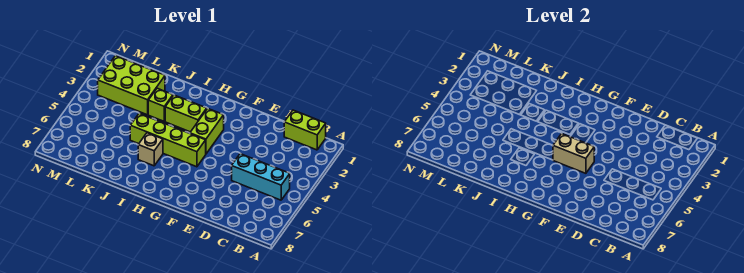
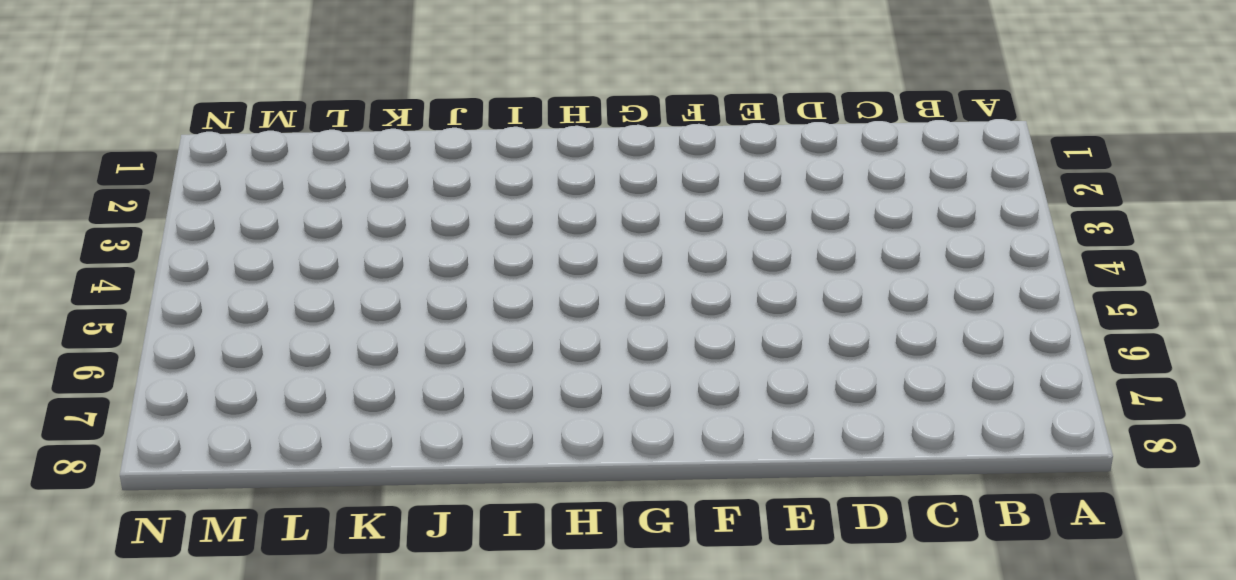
none -> lime 1x2 brick [284,110,326,150]
none -> cyan 1x3 brick [232,154,290,200]

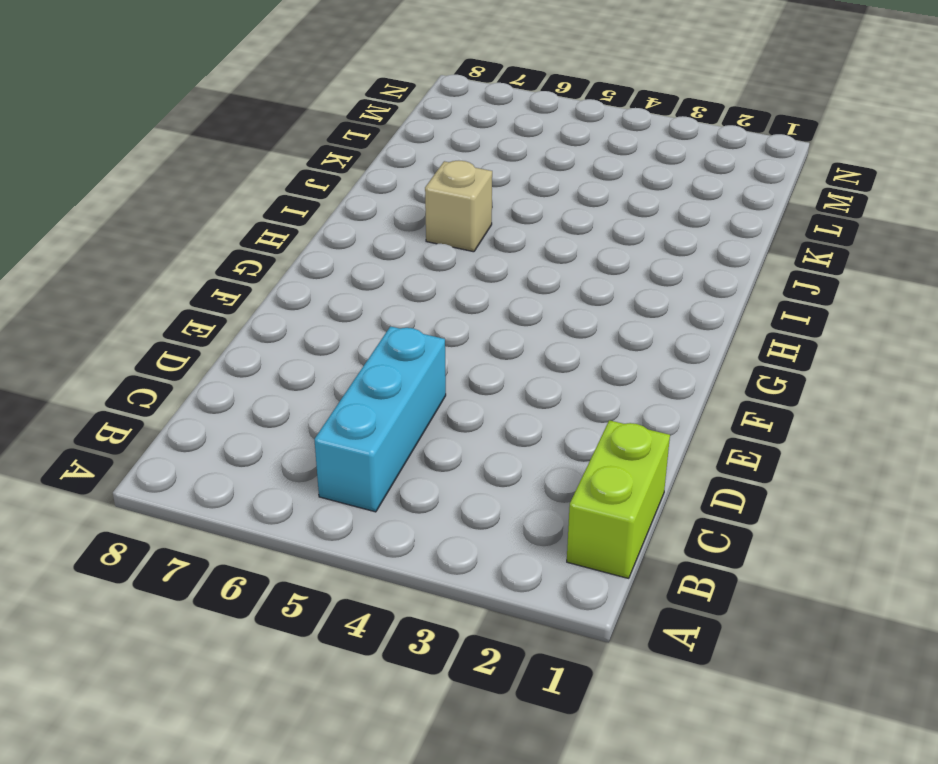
none -> lime 1x2 brick [190,108,224,154]
none -> lime 1x4 brick [130,114,206,167]

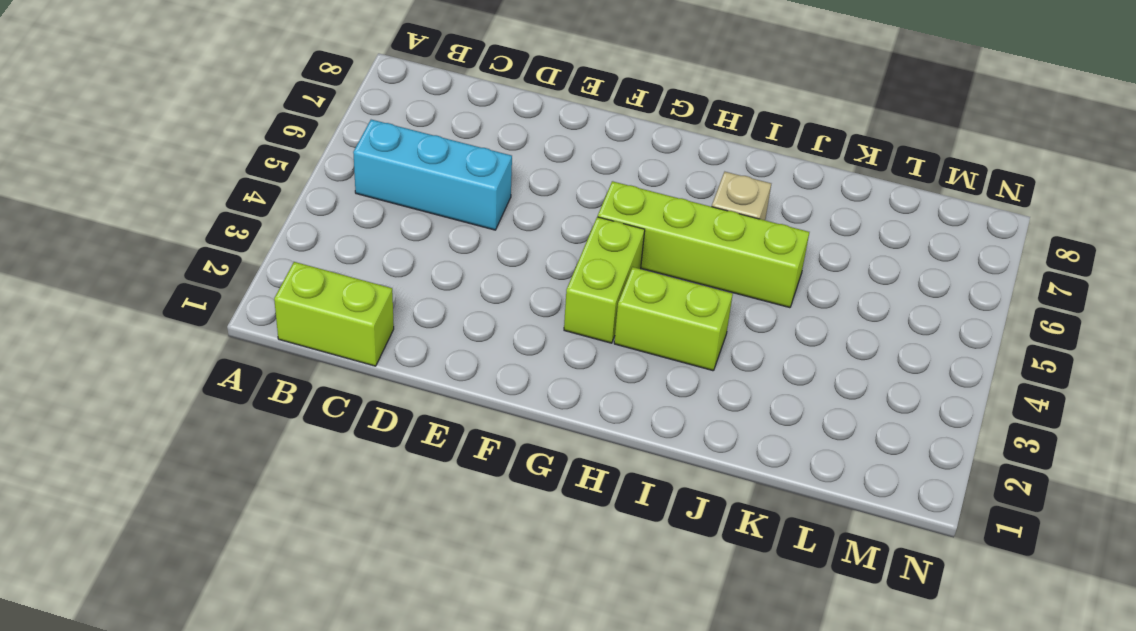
none -> lime 1x1 brick [148,88,173,121]
none -> lime 2x3 brick [98,56,165,115]

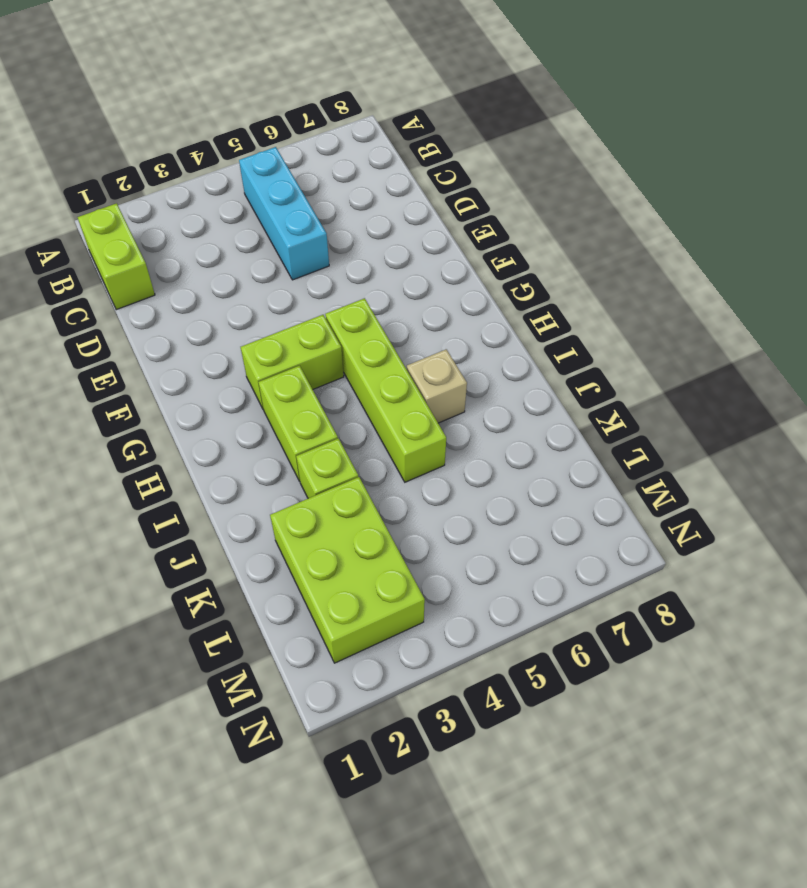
none -> tan 1x2 brick [553,134,594,173]

